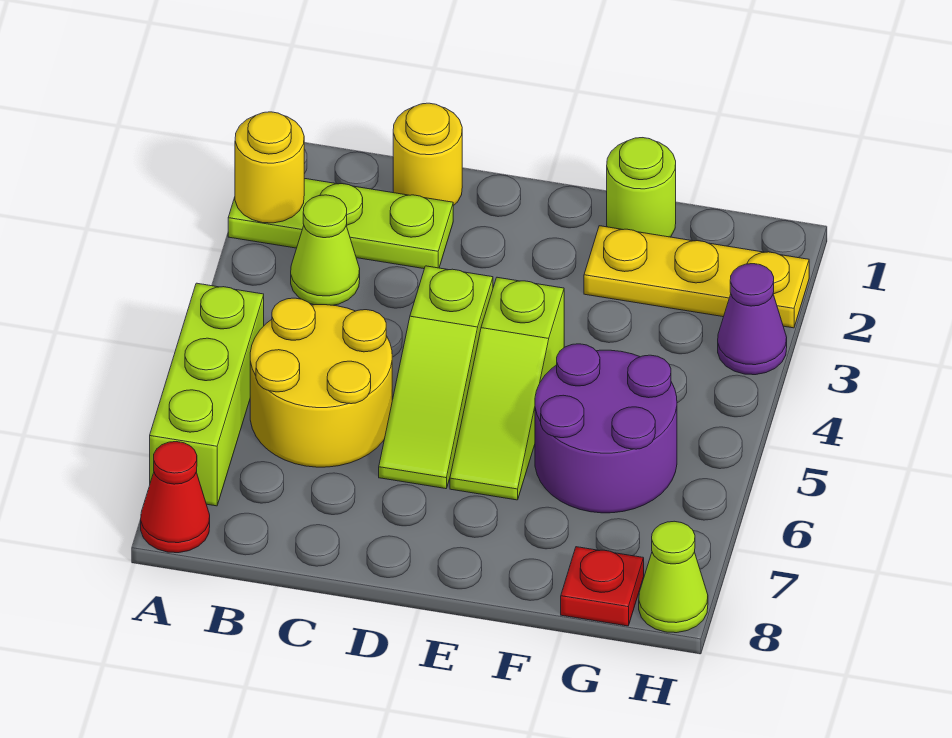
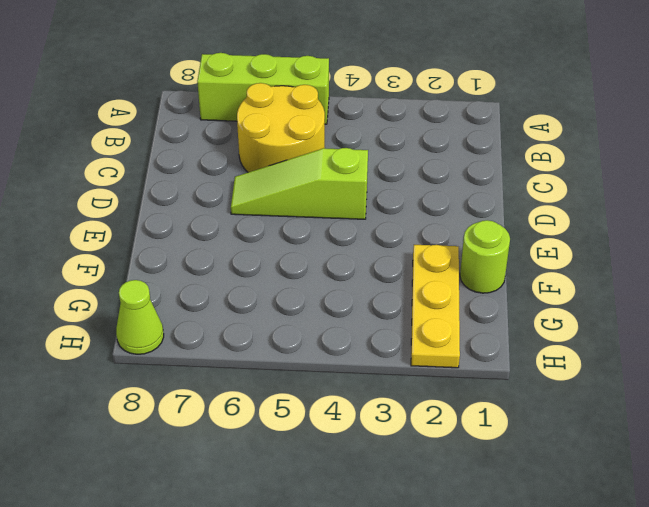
none -> lime 1x3 plate [228,178,453,269]
none -> red 1x1 cone [141,442,210,553]
none -> lime 1x1 cone [291,195,360,305]

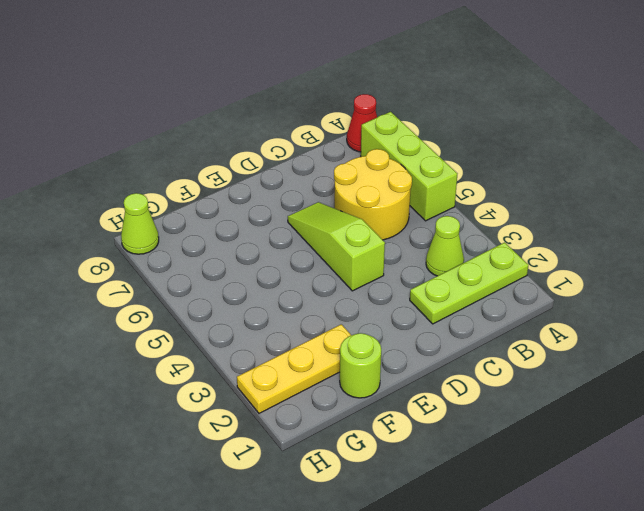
none -> yellow 1x1 round brick [393,103,462,206]
none -> lime 1x3 slope [450,277,564,500]
none -> purple 2x2 round brick [535,344,677,513]

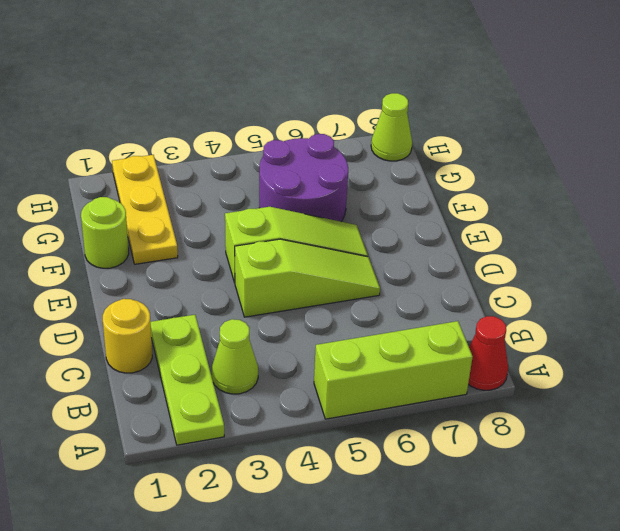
none -> yellow 2x2 round brick [250,298,392,467]
none -> red 1x1 plate [561,547,644,626]
none -> purple 1x1 cone [718,264,787,375]

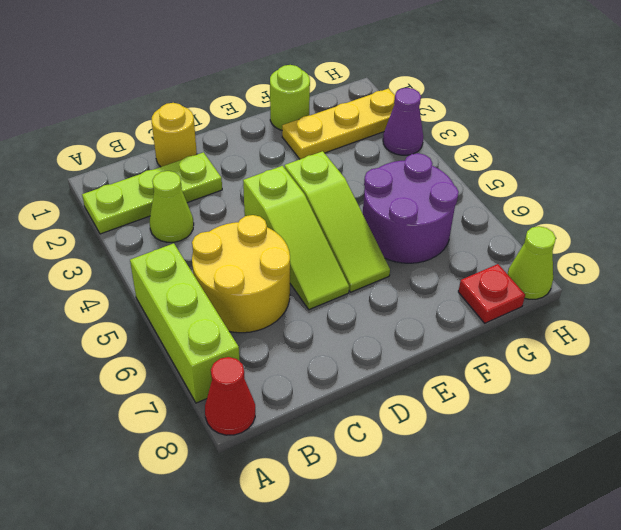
none -> yellow 1x1 round brick [235,112,304,223]

